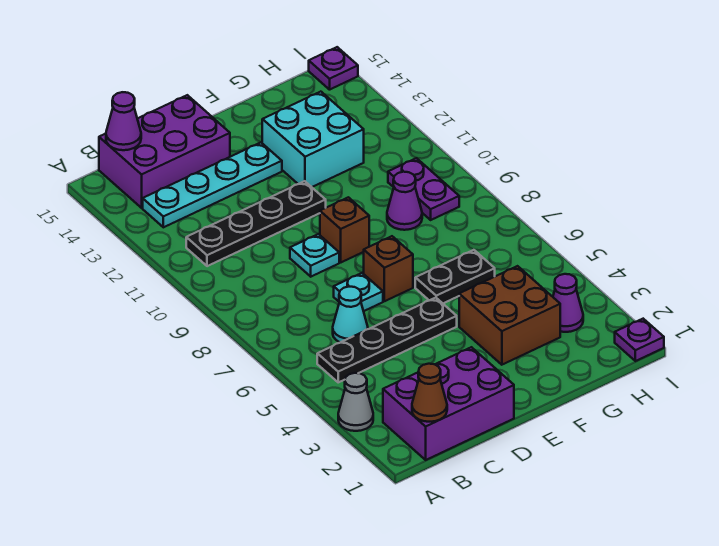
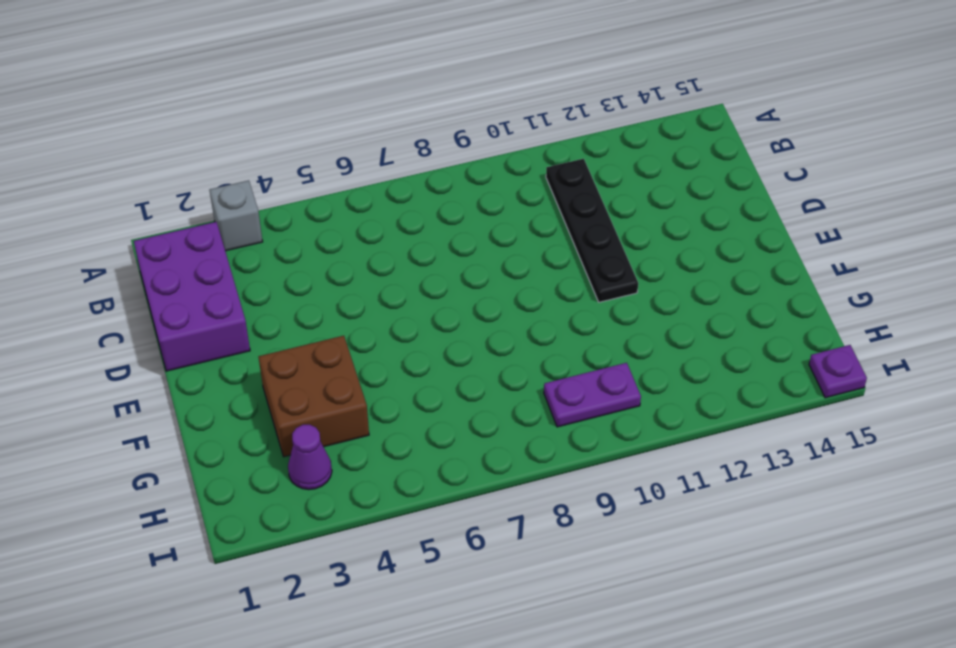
grey 1x1 brick [210,180,263,251] -> grey 1x1 cone [338,373,373,431]
none -> black 1x4 plate [317,298,457,382]
none -> cyan 1x4 plate [143,143,282,227]
none -> purple 2x3 brick [99,95,230,208]

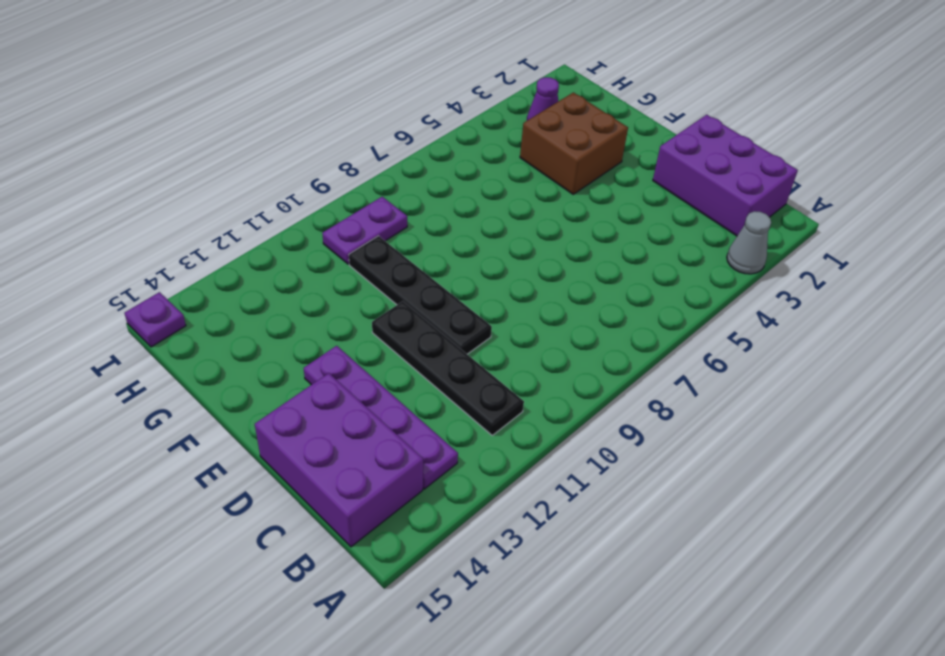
purple 1x4 plate [304,346,458,489] -> cyan 1x4 plate [143,143,282,227]
black 1x4 plate [349,236,492,354] -> black 1x4 plate moved to [317,298,457,382]
none -> cyan 1x1 cone [333,287,368,343]
none -> cyan 1x1 plate [334,273,383,311]
none -> cyan 1x1 plate [290,234,339,277]

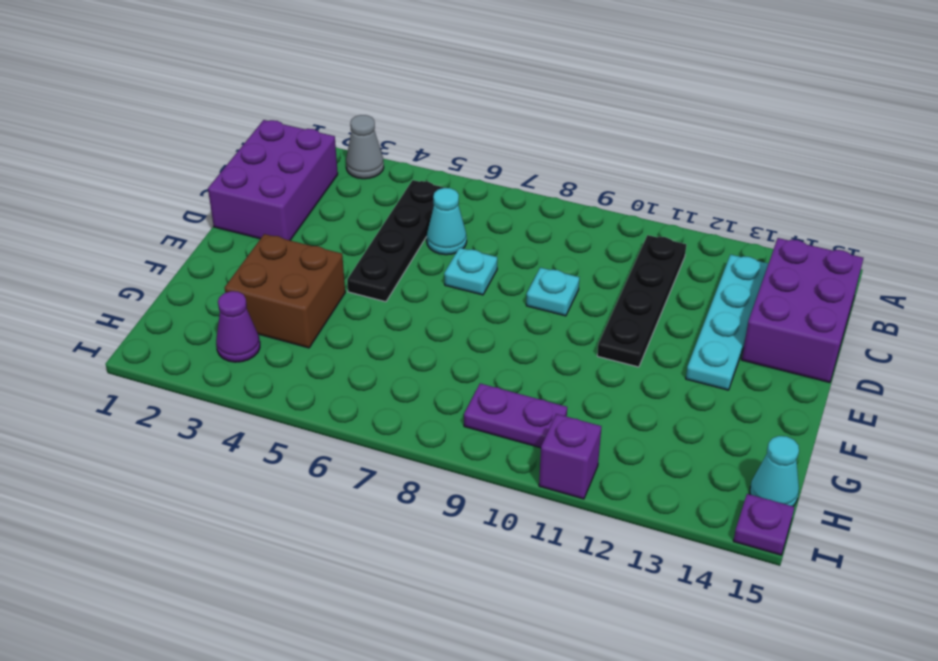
cyan 1x1 cone [750,436,799,506] -> none
purple 1x1 brick [539,414,602,499] -> none
none -> brown 1x1 brick [364,236,413,301]
none -> brown 1x1 brick [320,197,369,262]
none -> black 1x2 plate [415,250,495,303]

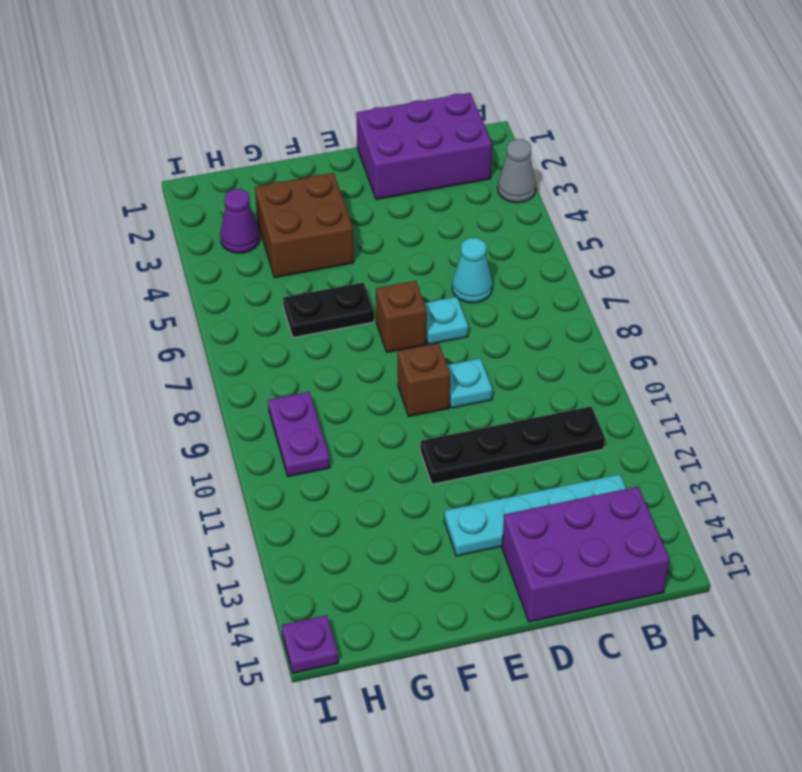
none -> black 1x4 plate [317,298,457,382]
none -> cyan 2x2 brick [262,92,364,187]
none -> purple 1x1 cone [387,172,422,230]

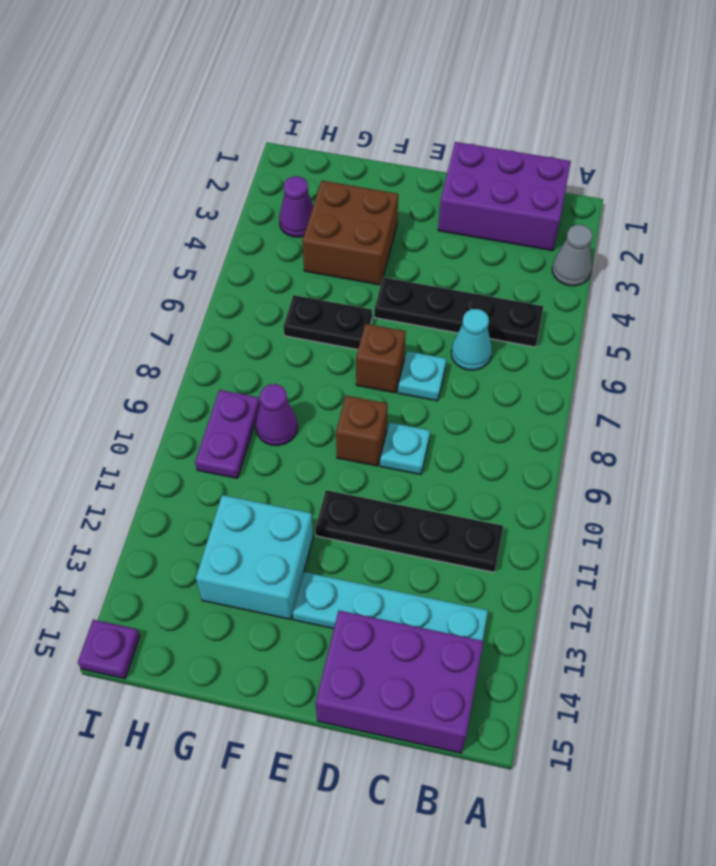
none -> purple 1x1 plate [615,319,664,361]
none -> brown 1x1 cone [412,364,447,422]
none -> purple 1x1 cone [106,92,141,150]

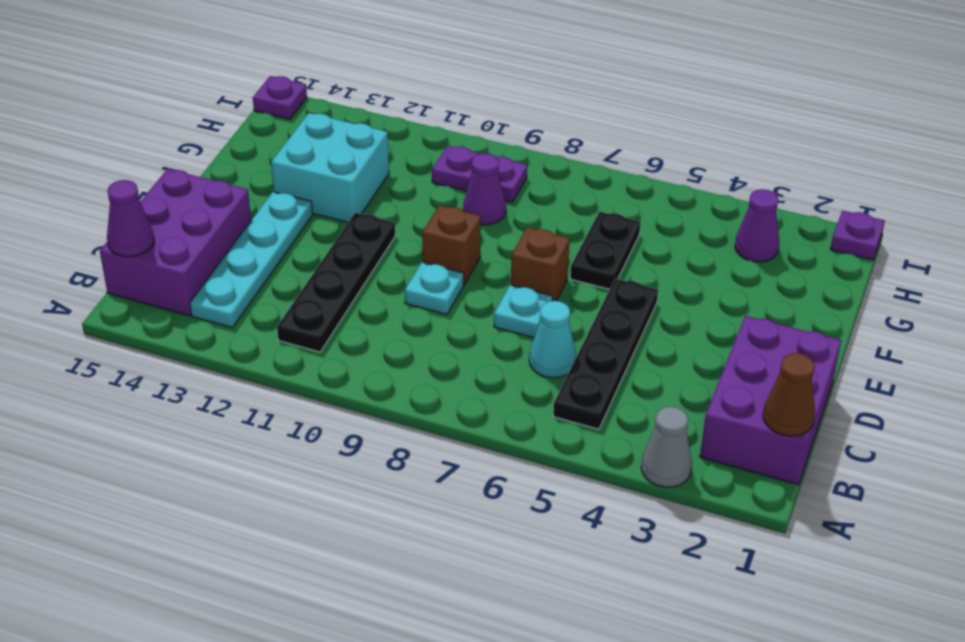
none -> brown 2x2 brick [459,266,560,365]

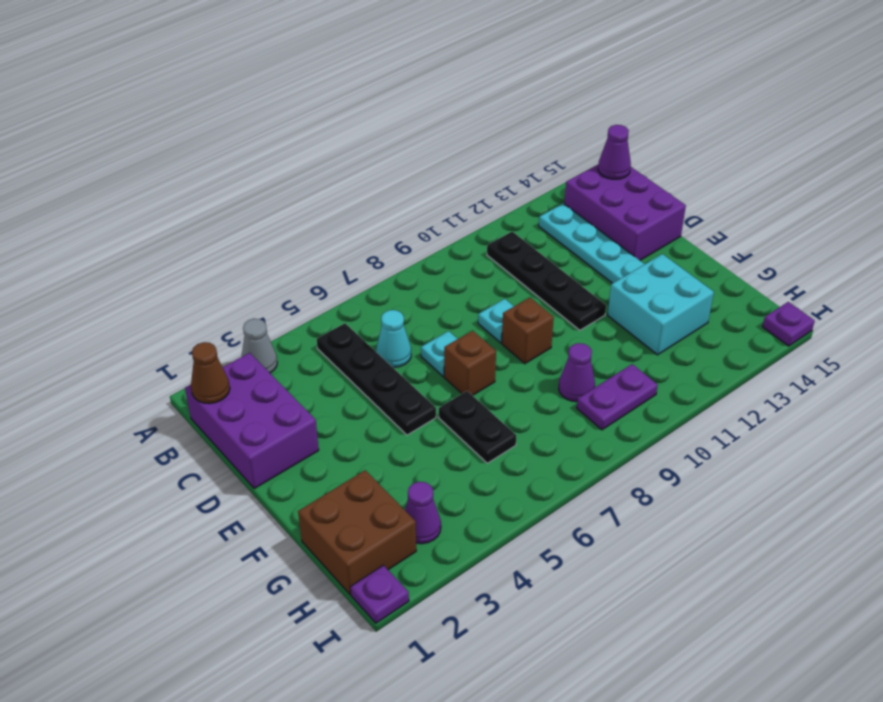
brown 2x2 brick [298,470,416,594] -> brown 2x2 brick moved to [459,266,560,365]

